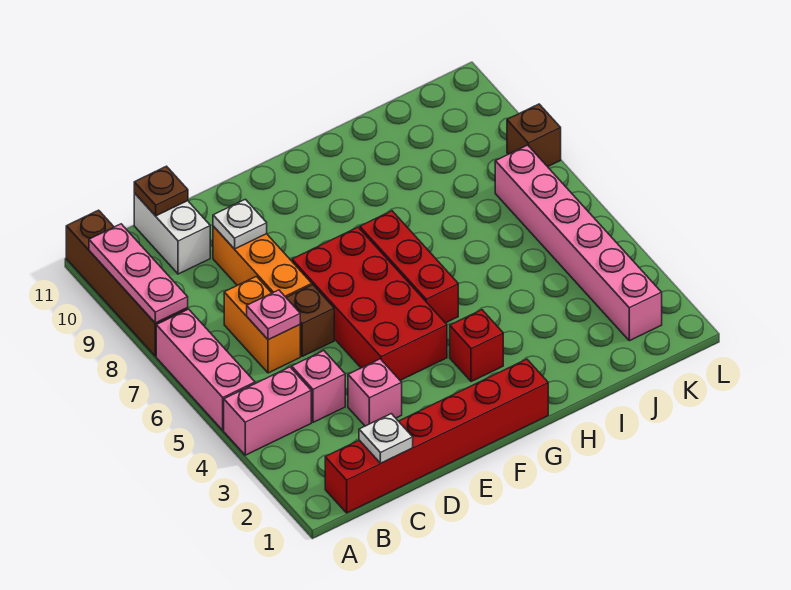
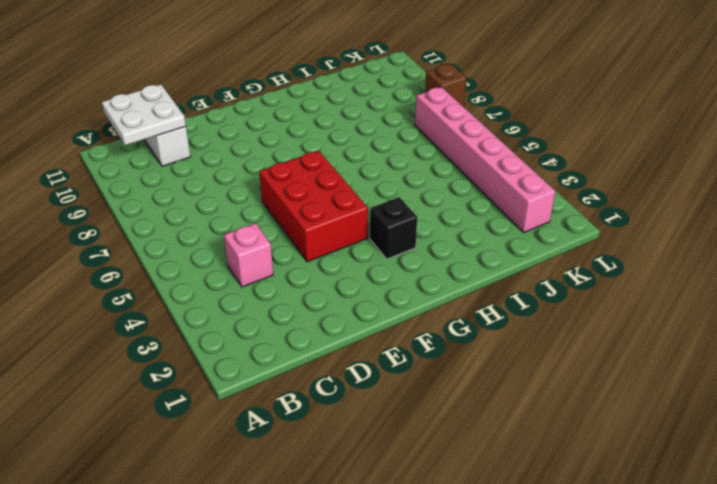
white 2x2 plate [102,84,186,145] -> brown 1x1 plate [134,166,188,216]
red 2x3 brick [259,151,368,262] -> red 2x4 brick [292,227,447,380]
black 1x1 brick [370,197,417,259] -> red 1x1 brick [450,310,503,382]
none -> pink 1x2 brick [224,367,311,455]
none -> pink 1x3 brick [156,309,255,430]
none -> brown 1x4 brick [66,210,188,356]

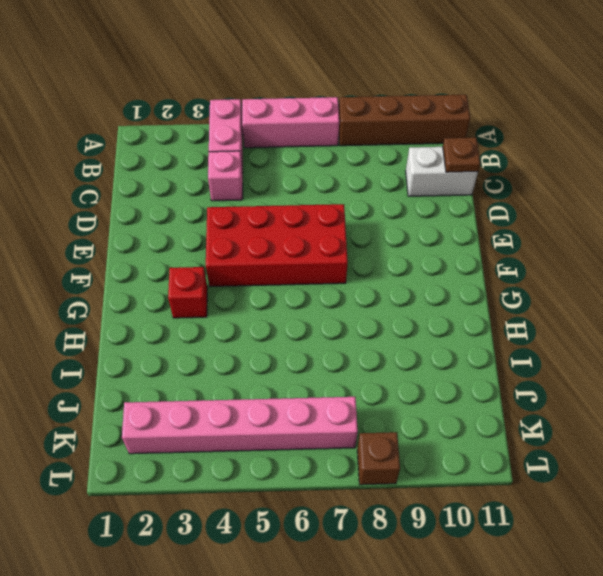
none -> red 1x6 brick [325,359,548,513]
none -> orange 1x2 brick [224,276,300,373]
none -> pink 1x1 brick [348,359,402,426]

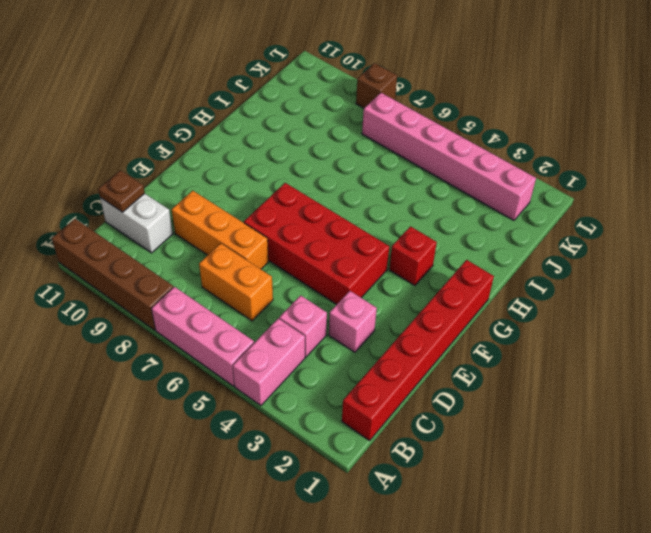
none -> brown 1x1 brick [286,285,334,357]
none -> red 1x3 brick [360,211,458,323]
none -> pink 1x3 plate [89,224,188,323]

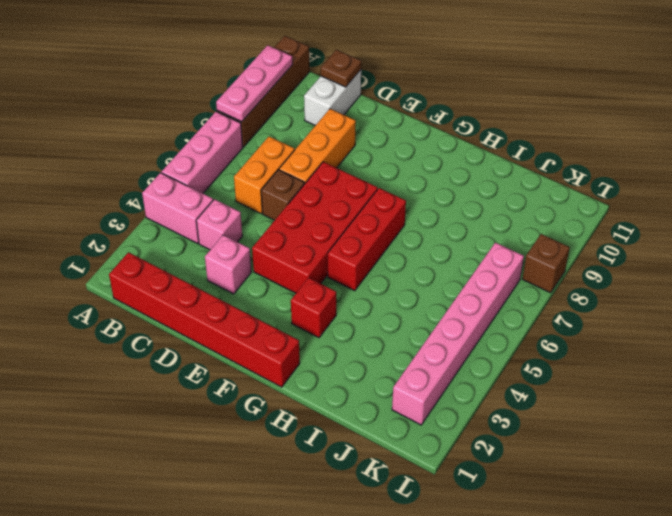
none -> white 1x1 plate [359,414,413,463]
none -> pink 1x1 plate [247,290,300,340]
none -> white 1x1 plate [213,199,267,249]

